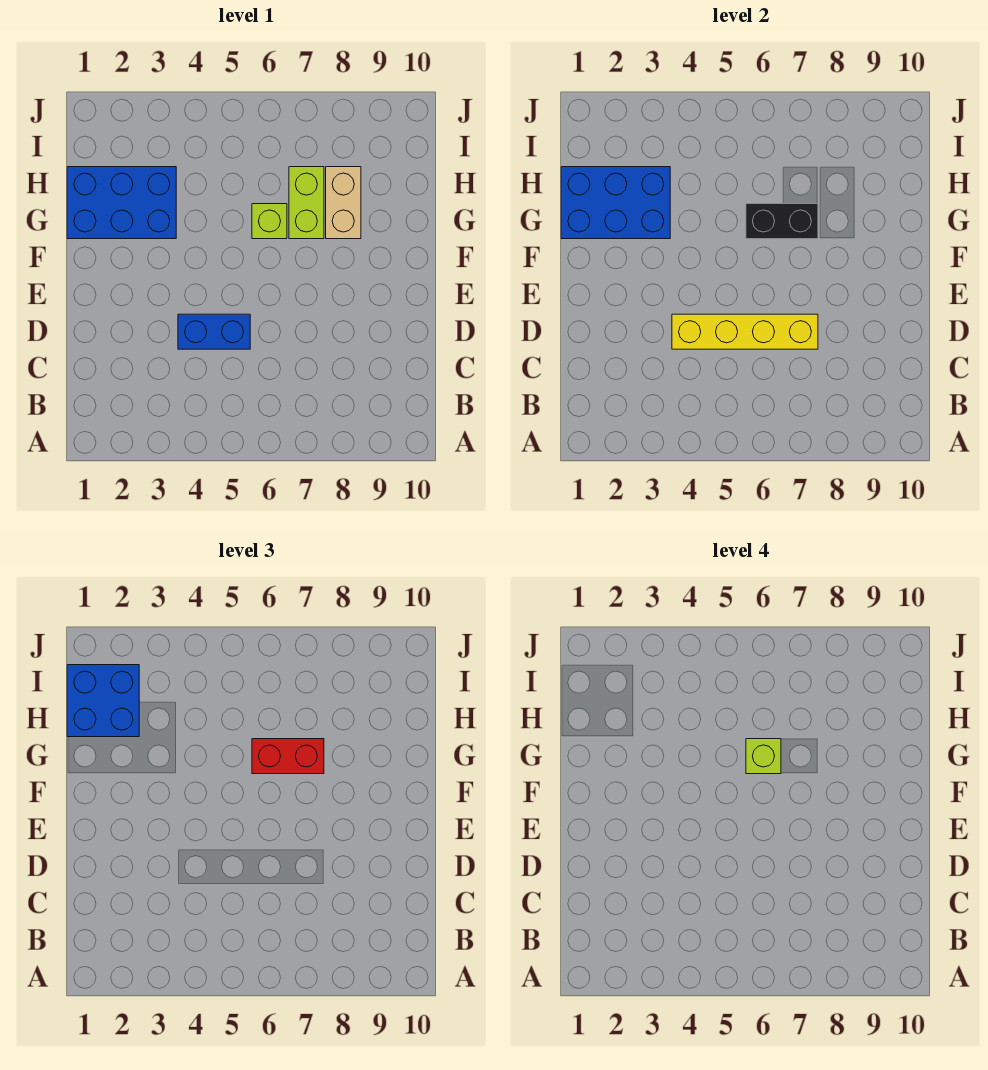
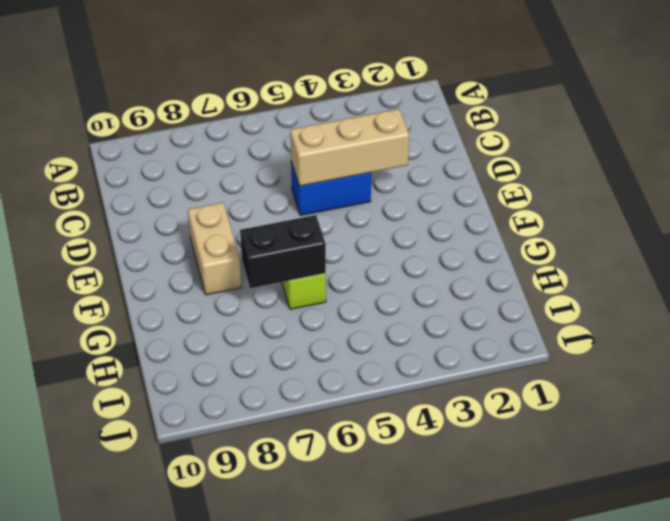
tan 1x3 brick [290,109,409,186] -> yellow 1x4 brick [672,314,818,349]
tan 1x2 brick [188,203,241,295] -> tan 1x2 brick moved to [326,167,361,239]
none -> blue 2x3 brick [67,167,176,239]
none -> lime 1x2 brick [289,167,324,239]

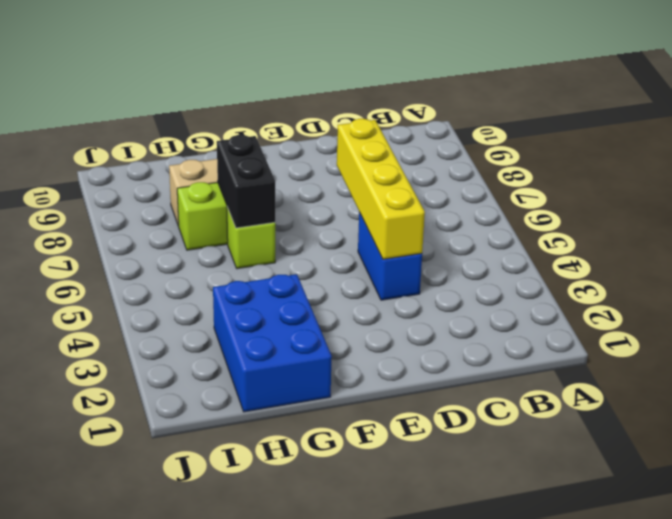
none -> blue 2x3 brick [561,167,670,239]
none -> red 1x2 brick [252,739,324,774]

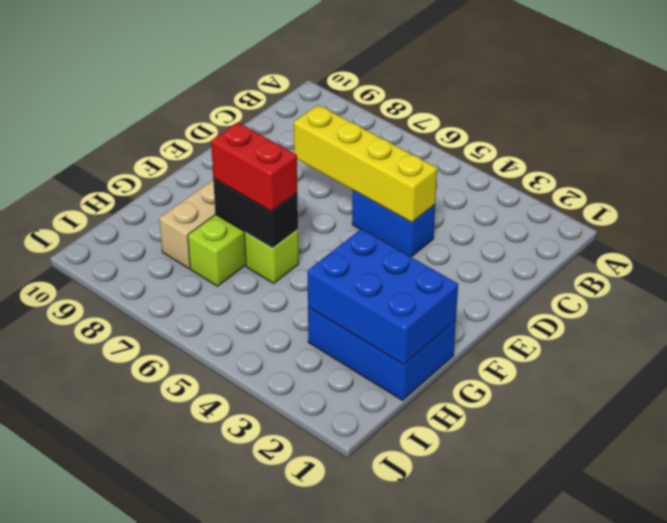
none -> blue 2x2 brick [67,665,139,737]
none -> lime 1x1 brick [746,739,781,774]

